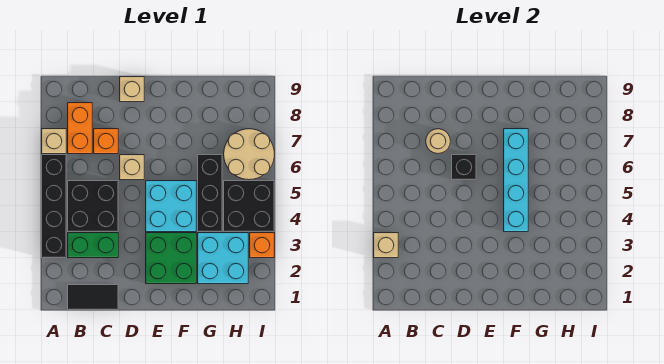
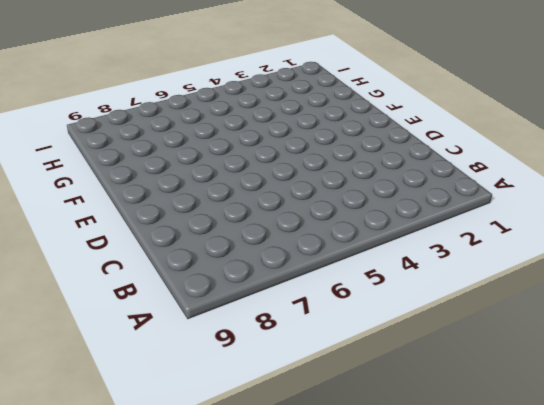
none -> black 1x4 brick [42,155,66,258]
none -> tan 1x1 brick [42,129,66,154]
none -> black 1x2 tile [68,285,118,310]

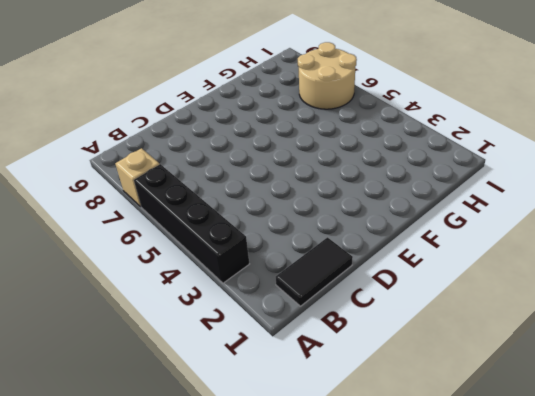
none -> green 1x2 brick [68,233,118,258]
none -> black 2x2 brick [68,181,118,232]
none -> orange 1x2 brick [68,103,92,154]

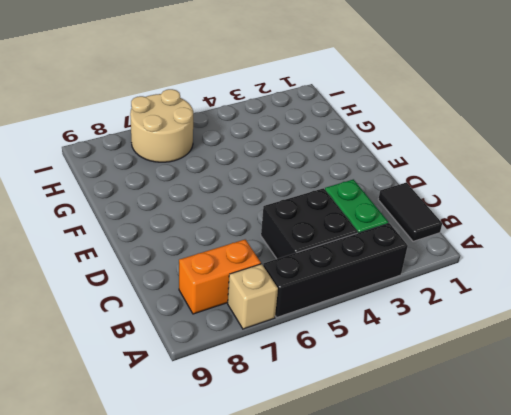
none -> orange 1x1 brick [94,129,118,154]
none -> tan 1x1 brick [120,155,144,180]
none -> tan 1x1 brick [120,77,144,102]

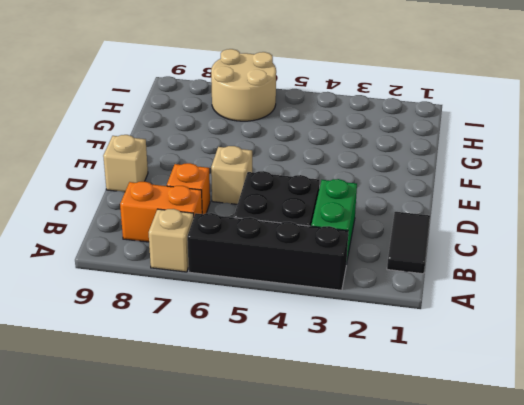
none -> green 2x2 brick [146,233,196,284]
none -> cyan 2x2 brick [146,181,196,232]
none -> cyan 2x2 brick [198,233,248,284]

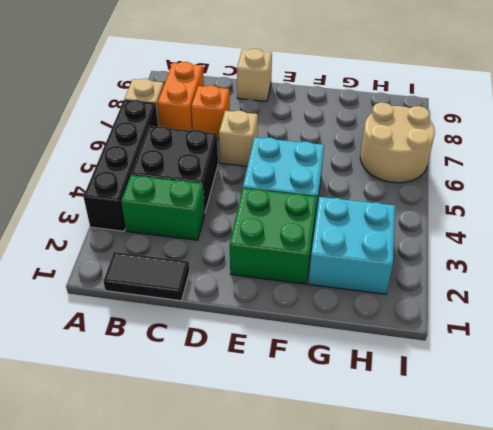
none -> black 1x3 brick [198,155,222,232]
none -> black 2x2 brick [224,181,274,232]
none -> orange 1x1 brick [250,233,274,258]

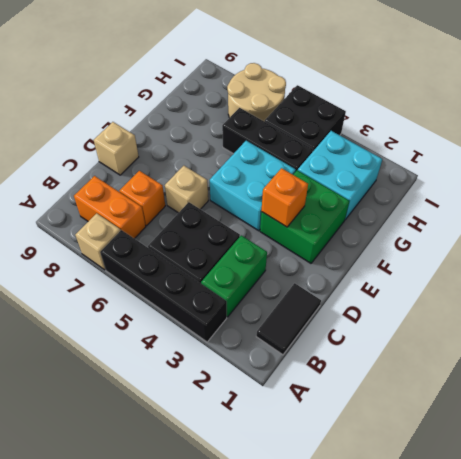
orange 1x1 brick [261,168,308,227] -> orange 1x1 brick moved to [250,233,274,258]
none -> tan 1x1 brick [374,233,398,258]
none -> tan 1x1 round brick [426,129,450,153]
none -> black 1x1 brick [452,155,476,180]

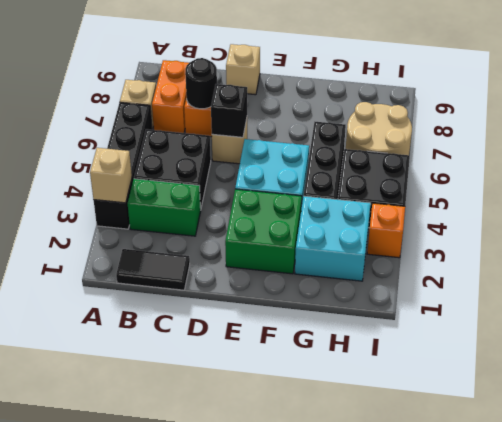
black 1x1 round brick [185,58,217,109] -> tan 1x1 round brick [426,129,450,153]
none -> cyan 1x4 brick [504,129,528,232]

